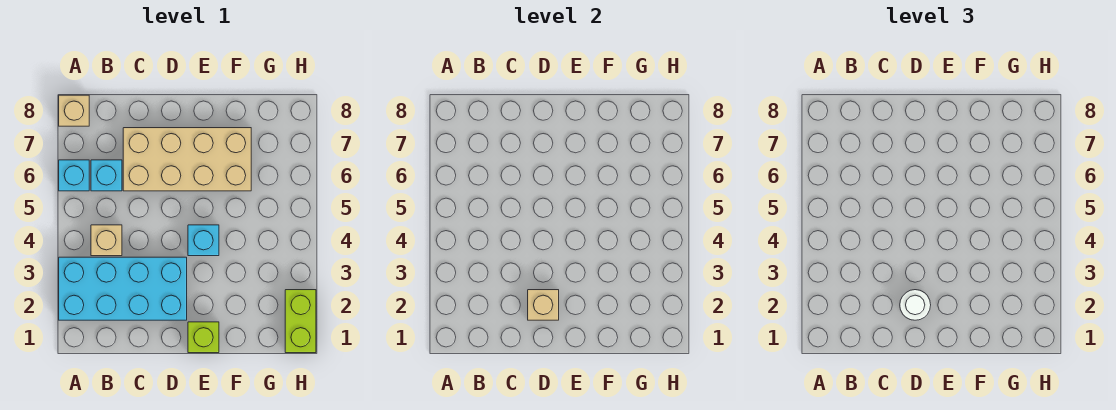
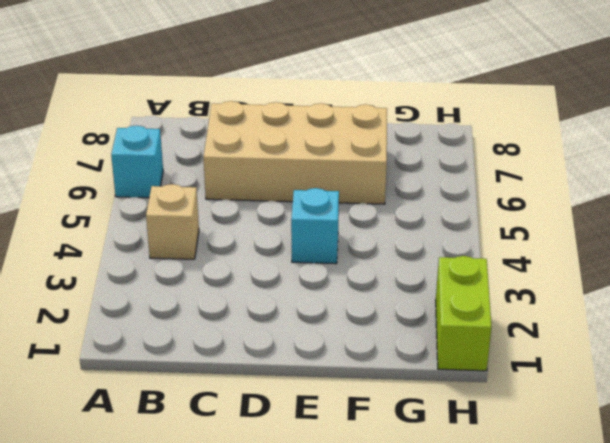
none -> cyan 2x4 brick [59,257,187,320]
none -> tan 1x1 brick [59,95,89,126]

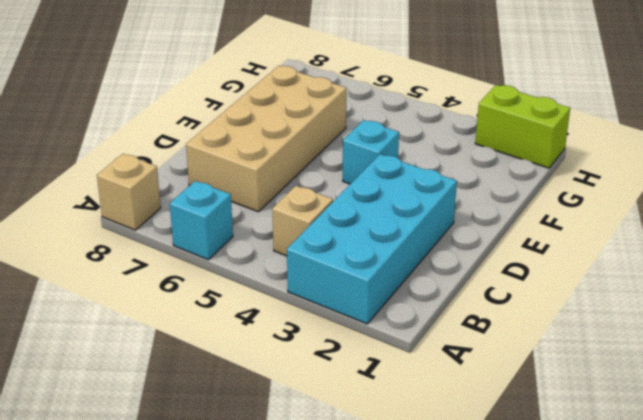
none -> cyan 1x1 brick [91,160,122,191]
none -> lime 1x1 brick [188,322,219,353]

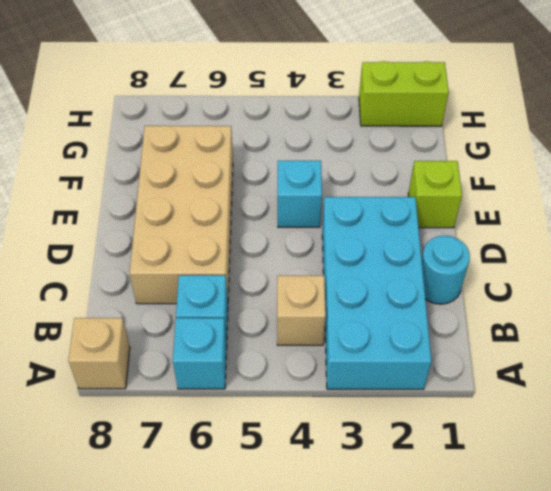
cyan 1x1 round brick [422,236,470,304] -> none
none -> tan 1x1 brick [528,290,559,320]
none -> white 1x1 round brick [900,290,931,320]

